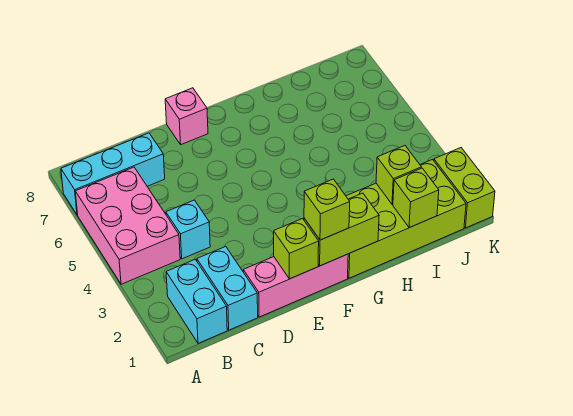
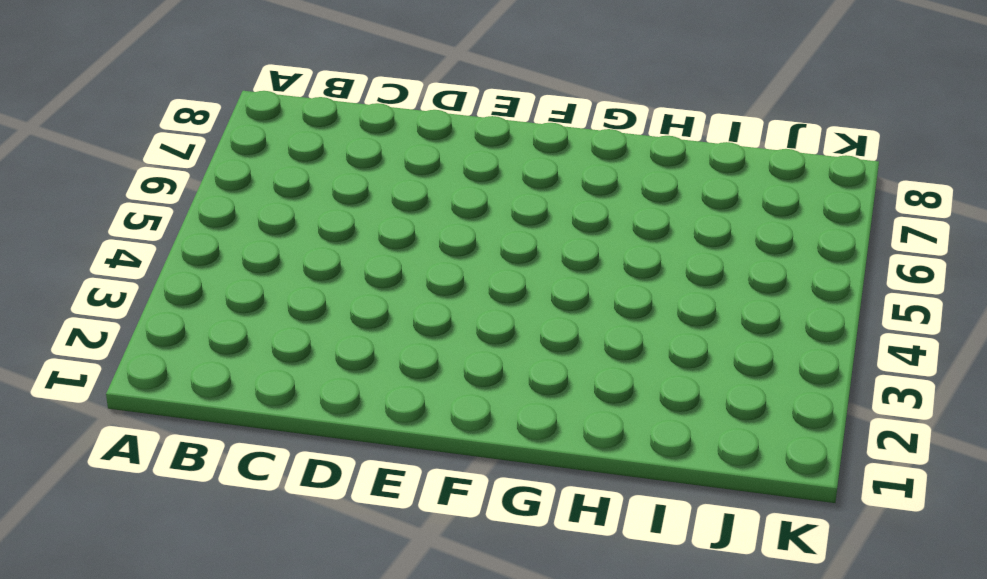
none -> pink 2x3 brick [75,167,180,284]
none -> cyan 1x3 brick [61,133,165,215]
none -> cyan 1x2 brick [166,259,227,343]

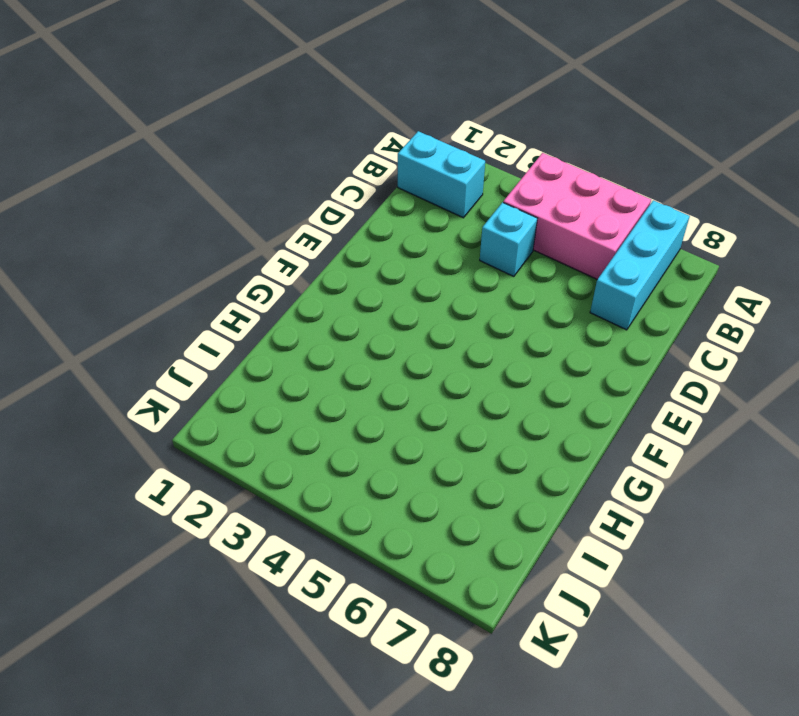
none -> cyan 1x2 brick [197,247,258,330]
none -> pink 1x3 brick [243,254,348,317]
none -> pink 1x1 brick [165,88,208,145]

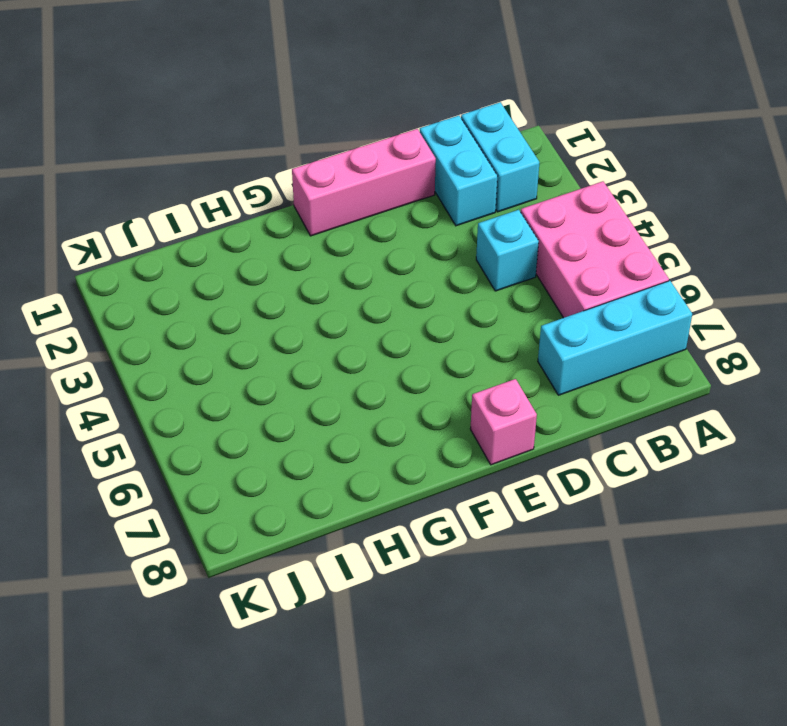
none -> lime 2x4 brick [346,160,466,278]
none -> lime 1x2 brick [434,148,495,228]
none -> lime 1x1 brick [274,219,319,279]

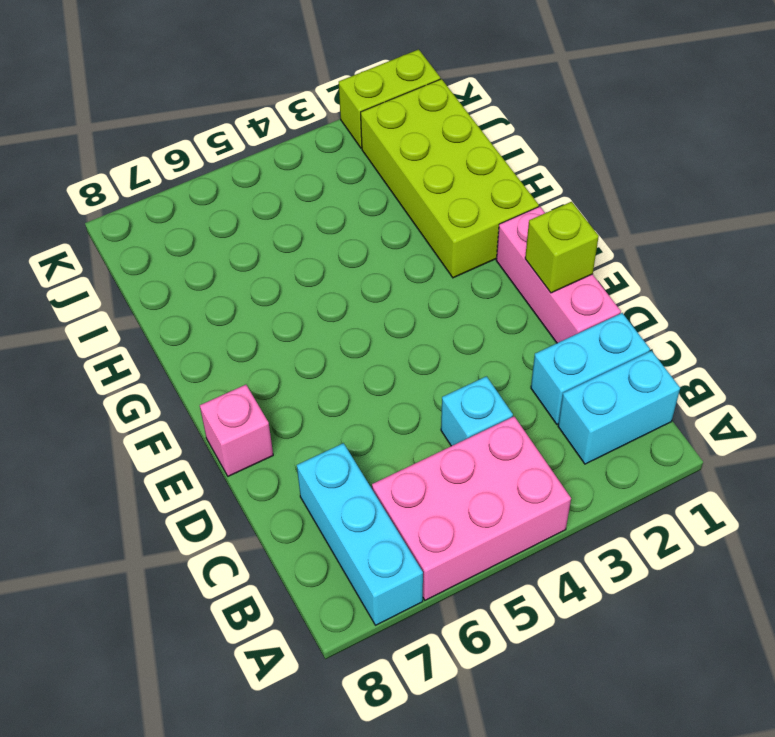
none -> lime 1x2 brick [304,193,379,266]
none -> lime 1x1 brick [393,168,439,228]
none -> lime 1x1 brick [376,146,421,204]

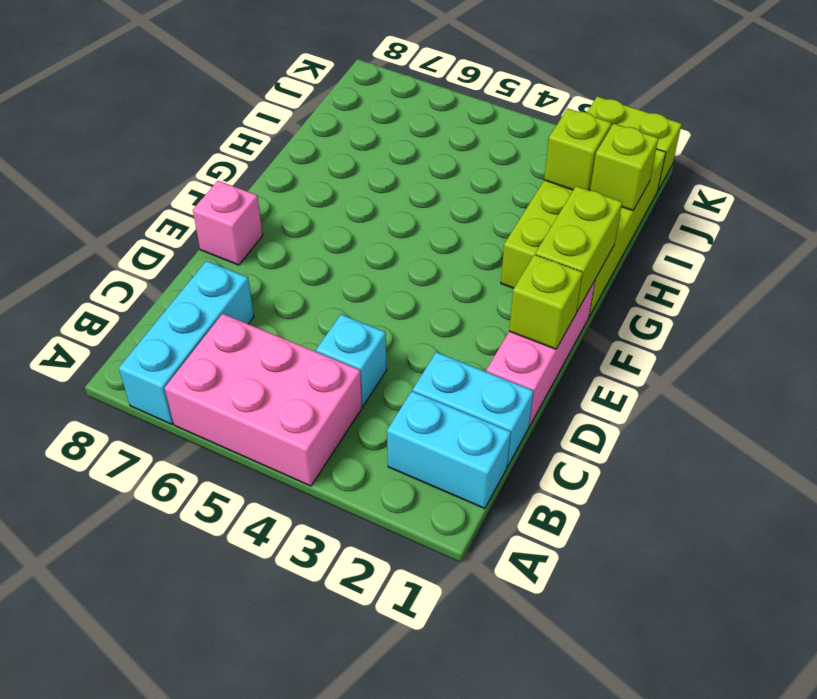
none -> lime 1x1 brick [304,179,350,240]

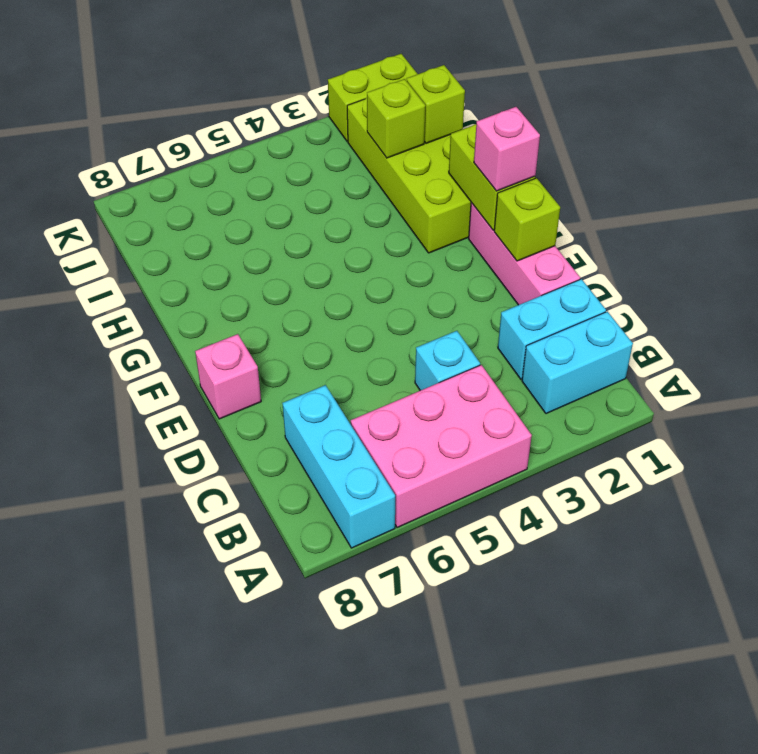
pink 1x1 brick [474,107,540,191] -> lime 1x1 brick [304,179,350,240]

